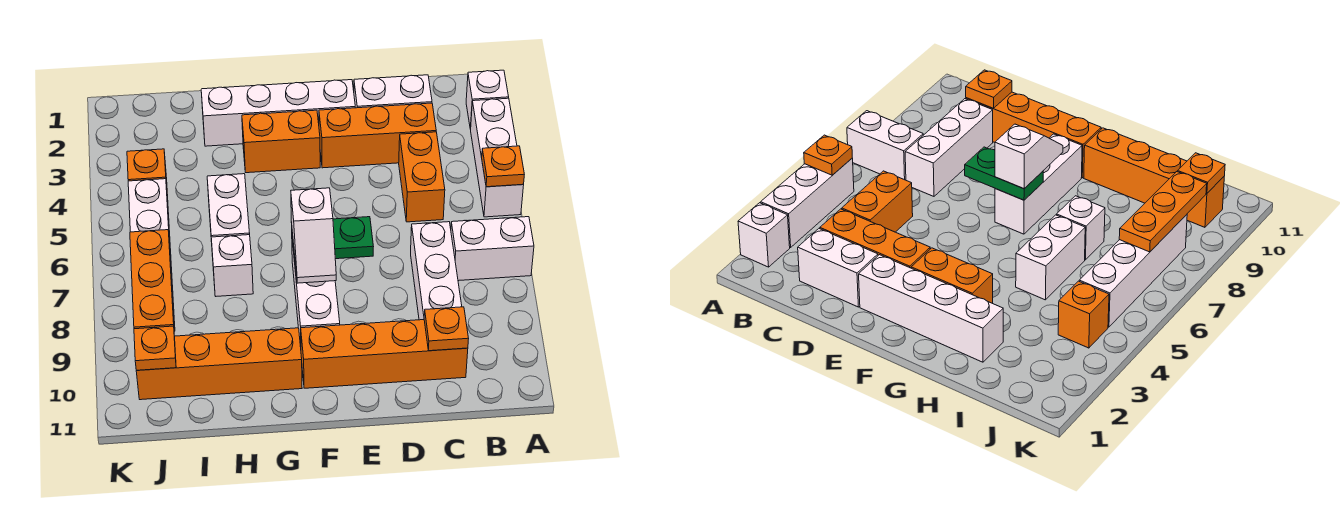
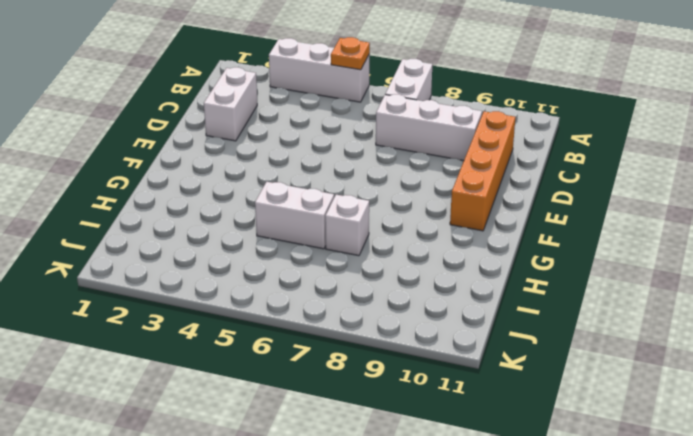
none -> white 1x1 brick [466,70,509,129]
none -> orange 1x3 brick [319,103,436,168]
none -> orange 1x2 brick [399,132,445,222]

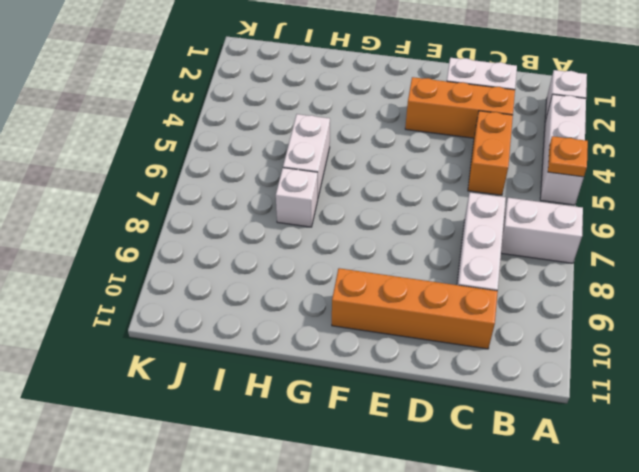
none -> white 1x4 brick [201,80,355,146]
none -> orange 1x2 brick [242,110,320,173]
none -> white 1x3 brick [292,241,340,347]

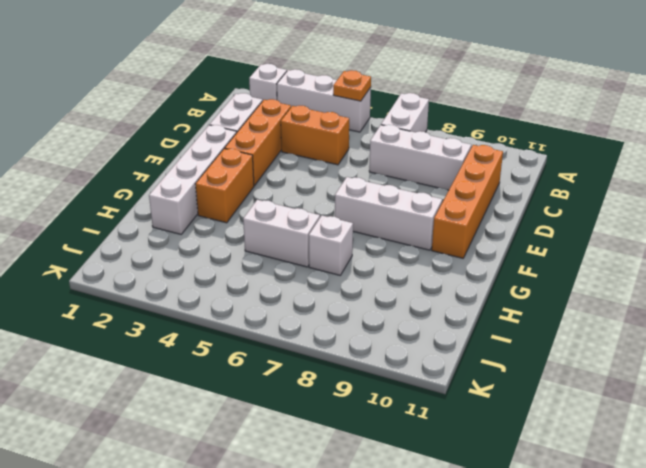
none -> orange 1x4 brick [136,328,302,400]
none -> orange 1x1 brick [127,149,168,198]
none -> white 1x4 brick [128,179,175,331]

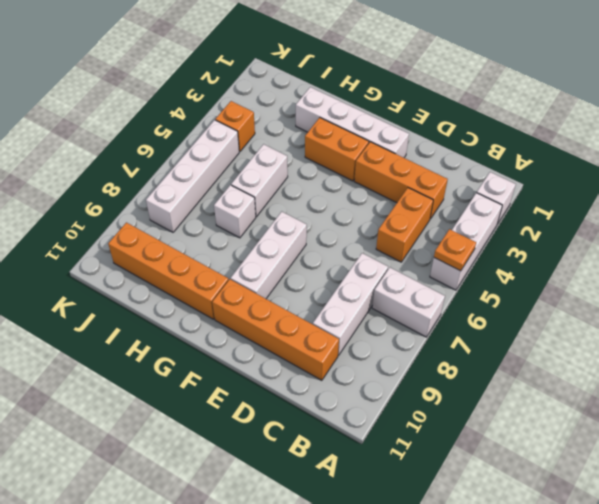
none -> white 1x2 brick [354,75,432,108]
none -> orange 1x1 plate [424,307,469,351]
none -> green 1x2 plate [291,217,374,261]

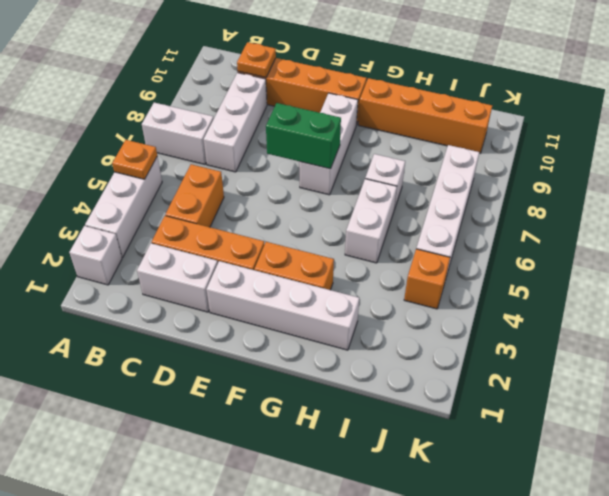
green 1x2 brick [266,103,341,169] -> green 1x2 plate [291,217,374,261]
none -> orange 1x3 plate [130,230,174,329]
none -> orange 1x1 plate [134,326,176,370]
none -> white 1x2 slope [291,188,336,283]

